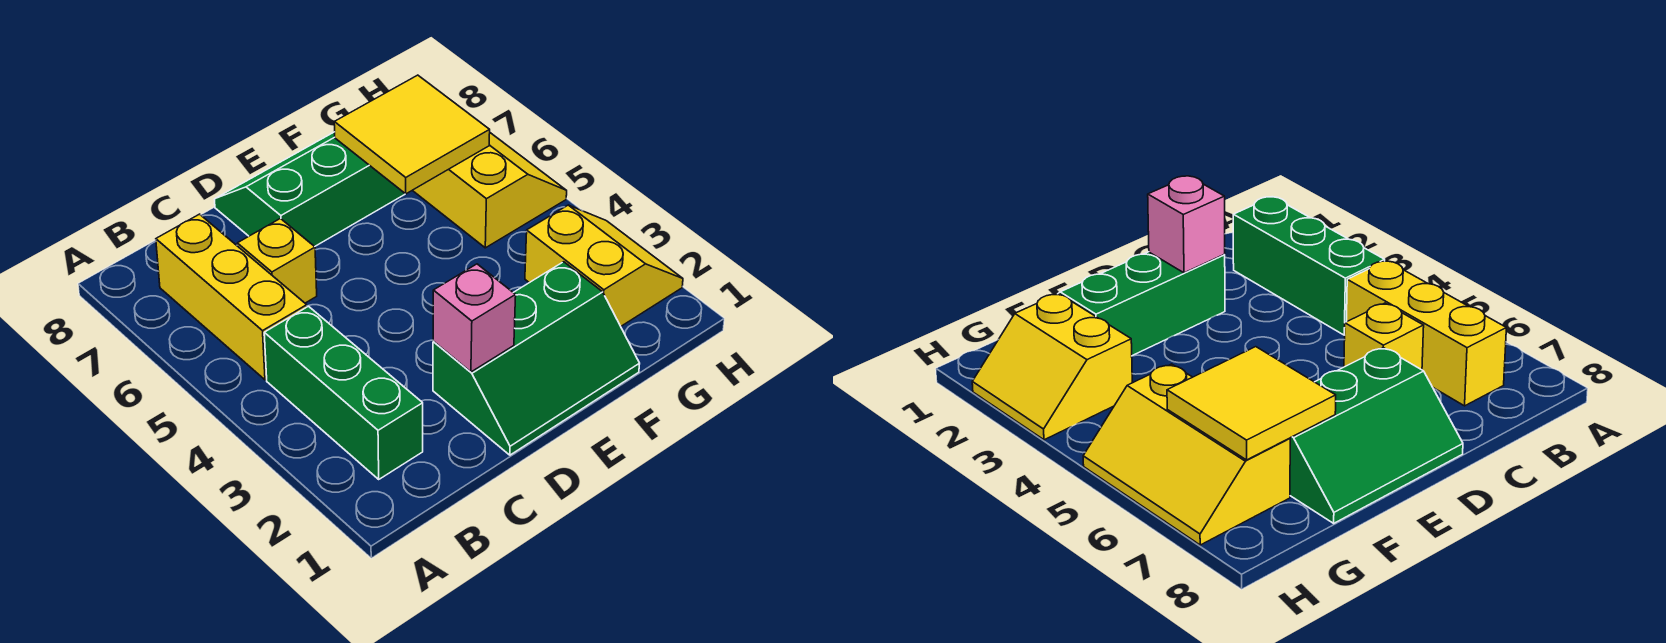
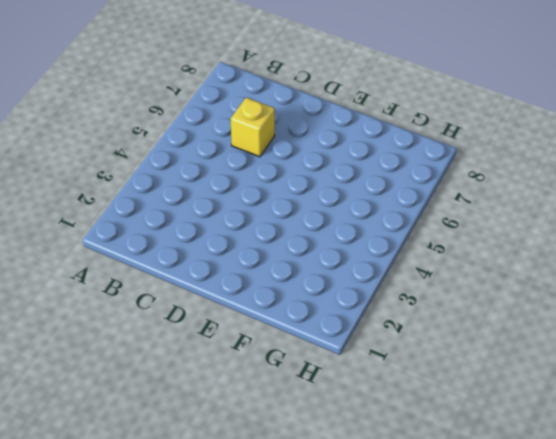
none -> green 1x3 brick [264,306,423,479]
none -> yellow 1x3 brick [156,214,307,380]

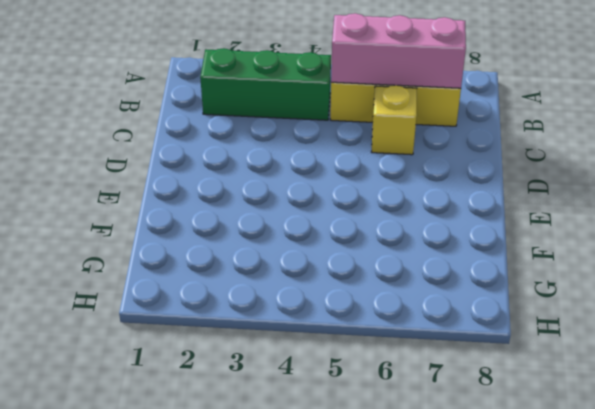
pink 1x3 brick [331,13,466,88] -> none
none -> green 2x3 slope [433,262,640,455]
none -> green 2x3 slope [214,132,405,247]

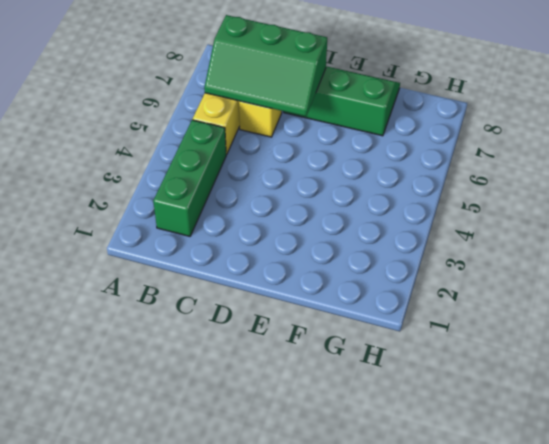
green 2x3 slope [204,15,327,116] -> green 2x3 slope moved to [433,262,640,455]
none -> yellow 2x2 slope [525,205,683,326]
none -> yellow 2x3 slope [413,133,567,248]

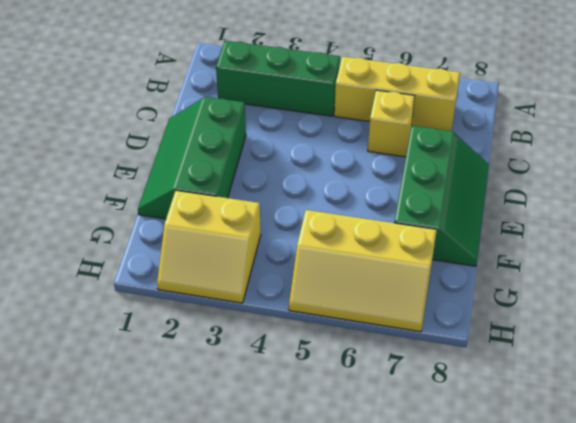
none -> pink 1x1 brick [433,264,516,372]
none -> yellow 2x2 tile [334,75,490,194]

